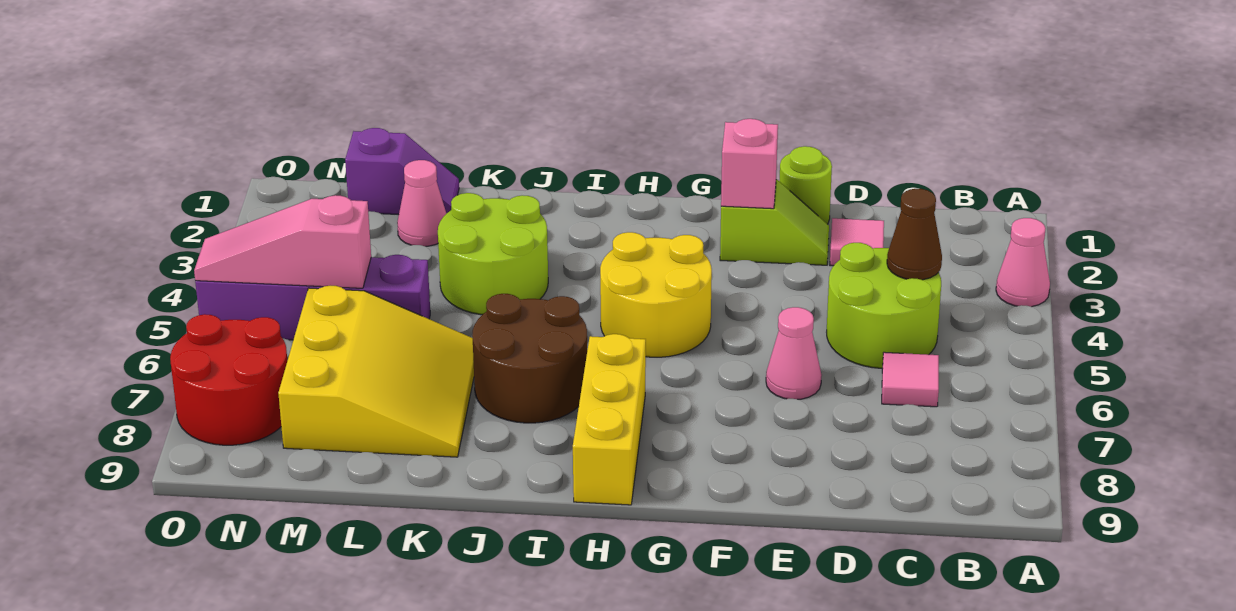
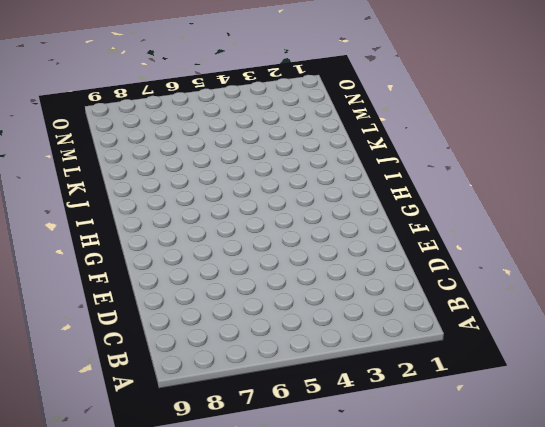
none -> pink 1x1 cone [996,218,1050,307]
none -> lime 2x2 round brick [827,243,941,368]
none -> pink 1x1 tile [882,352,939,407]

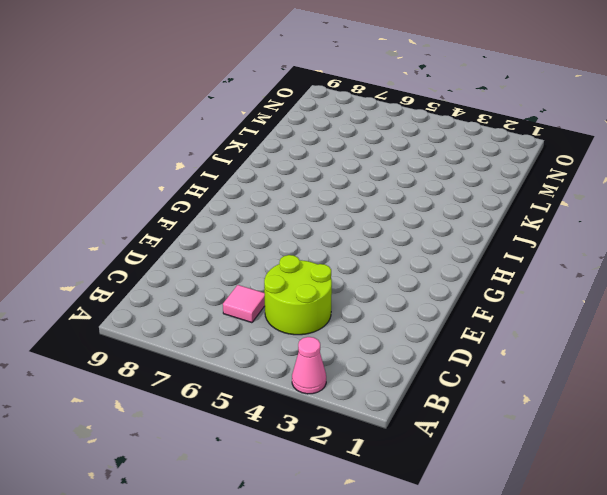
none -> pink 1x1 tile [830,218,884,266]
none -> lime 1x1 round brick [779,146,832,224]
none -> lime 1x2 slope [720,180,829,265]

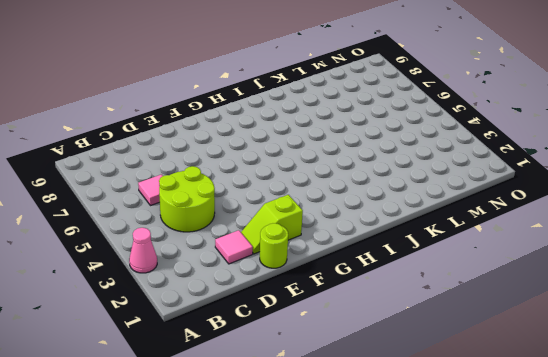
none -> pink 1x1 cone [766,307,822,399]
none -> yellow 2x2 round brick [600,232,712,357]
none -> yellow 1x3 brick [573,334,646,505]

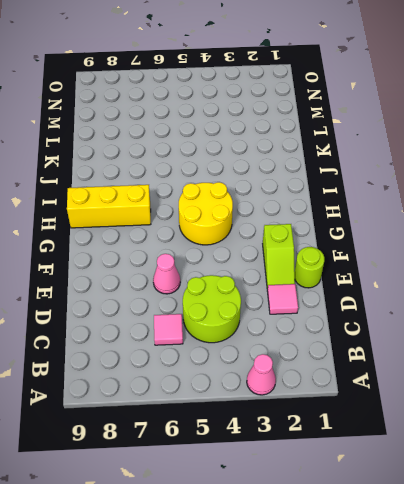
none -> brown 2x2 round brick [472,294,587,423]
none -> lime 2x2 round brick [438,193,548,315]
none -> yellow 3x3 slope [278,286,474,457]

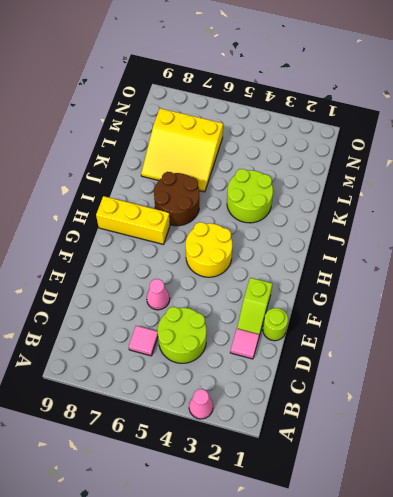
none -> purple 1x2 slope [345,128,459,215]
none -> pink 1x1 cone [397,160,446,246]
none -> purple 1x4 brick [195,255,430,340]

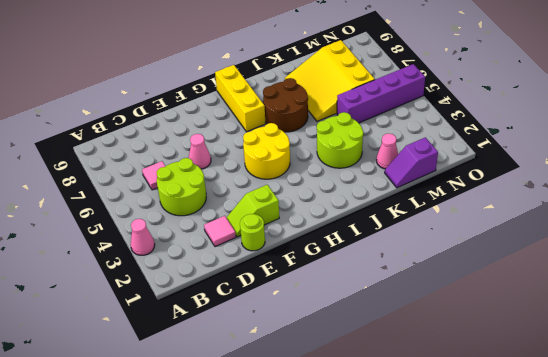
none -> red 2x2 round brick [170,314,287,445]
none -> brown 1x1 cone [887,189,942,280]
none -> pink 1x1 brick [721,119,778,209]

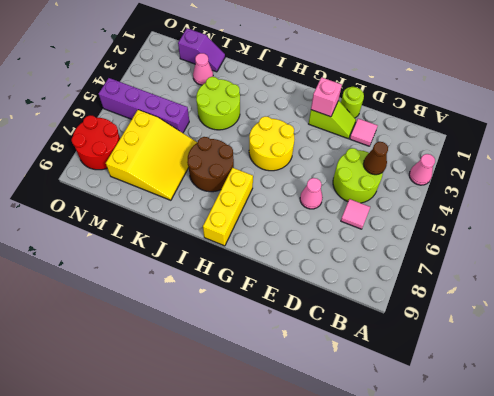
none -> pink 1x3 slope [194,195,371,288]

